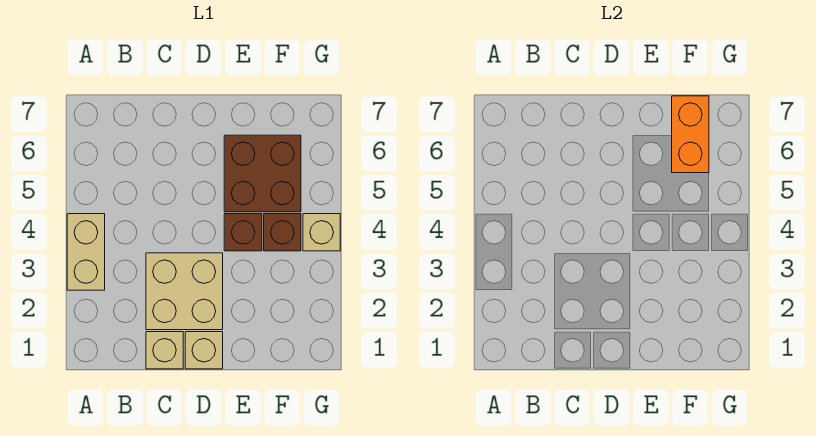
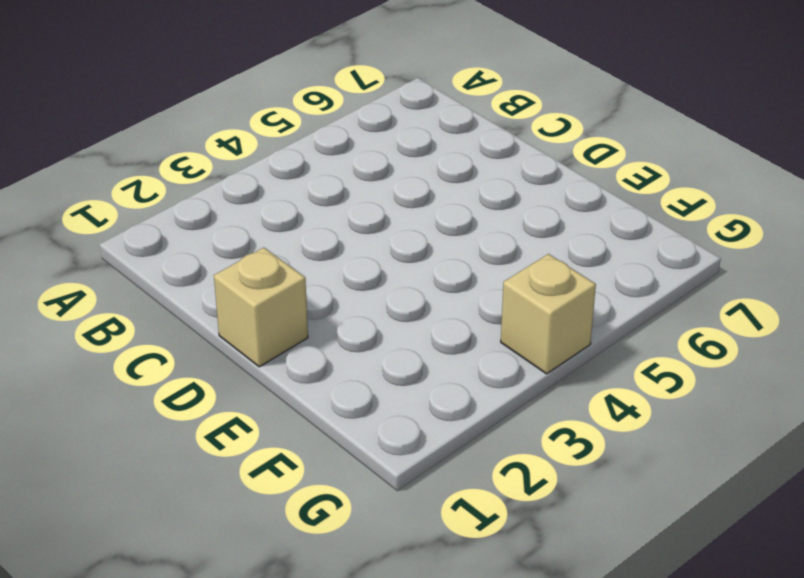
none -> tan 1x2 brick [67,214,105,290]
none -> tan 1x1 brick [146,332,183,369]

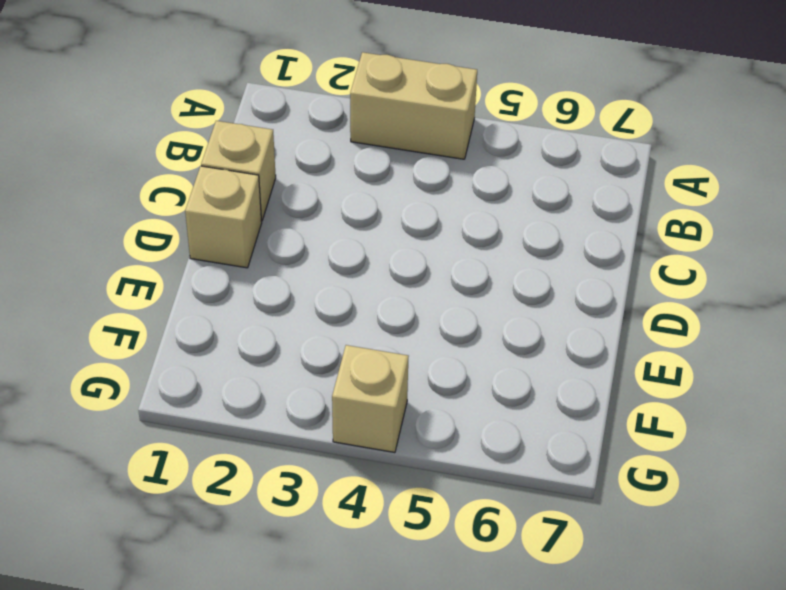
none -> tan 2x2 brick [146,253,223,330]
none -> brown 1x1 brick [224,214,262,251]

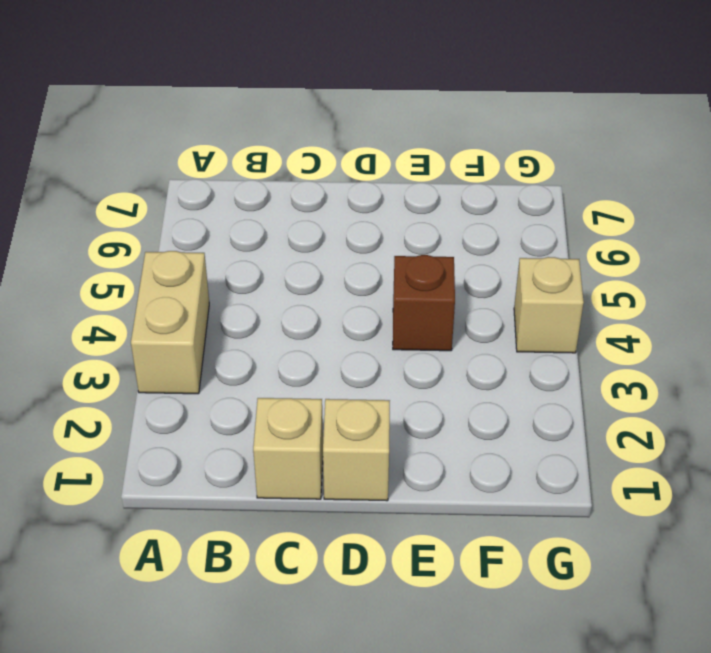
none -> tan 2x2 brick [146,253,223,330]
none -> brown 2x2 brick [224,135,301,212]

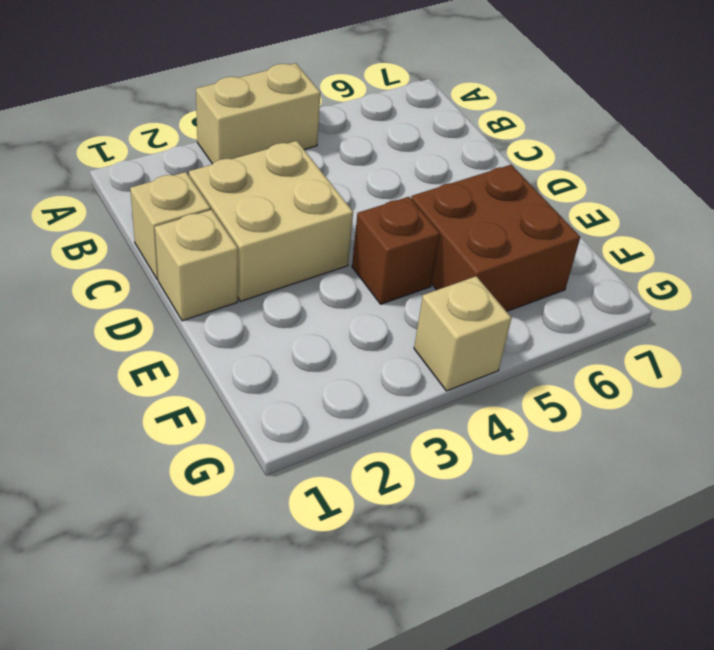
none -> brown 1x1 brick [264,214,301,251]
none -> orange 1x2 brick [672,96,709,173]

